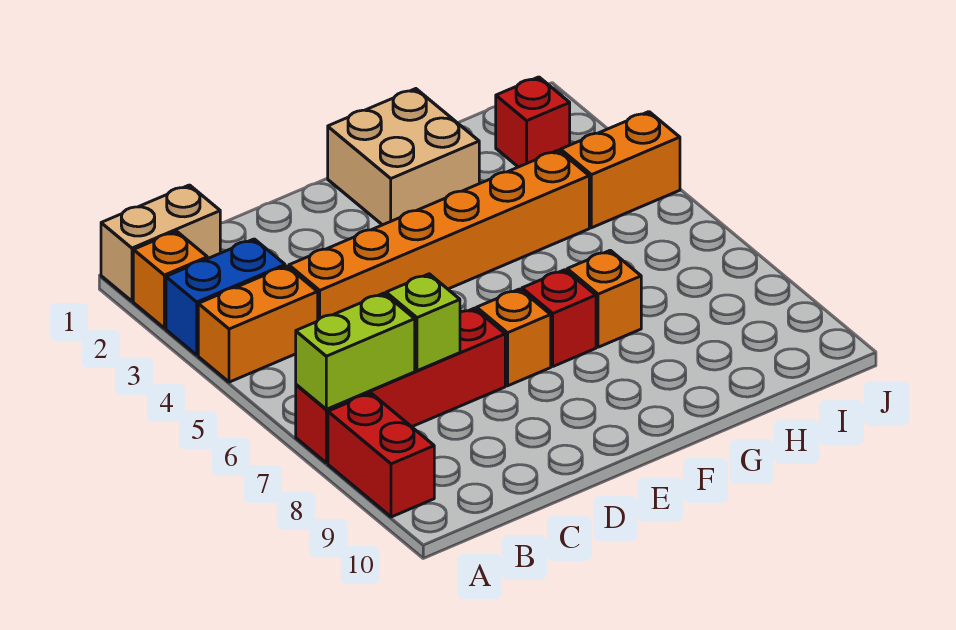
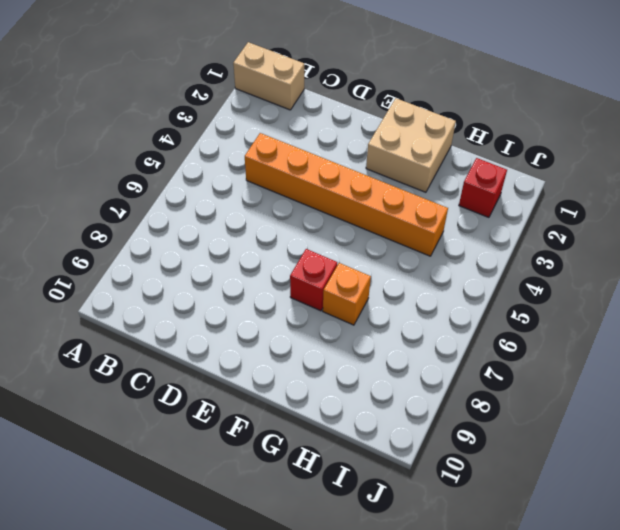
none -> orange 1x1 brick [133,231,207,328]
none -> blue 1x2 brick [166,239,285,355]
none -> orange 1x2 brick [198,266,318,382]

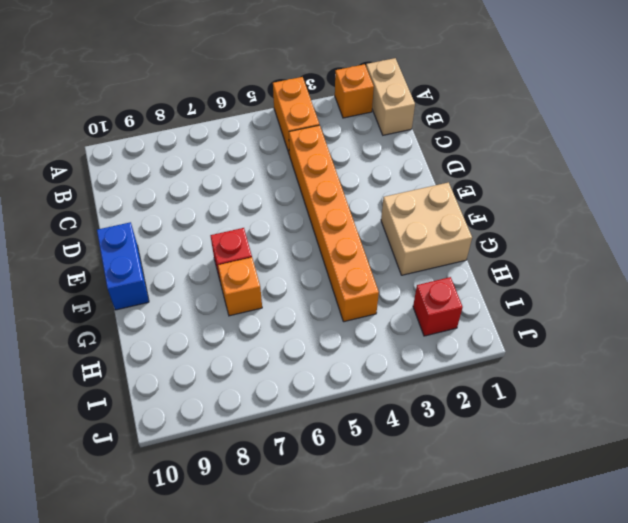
blue 1x2 brick [97,222,149,310] -> blue 1x2 brick moved to [166,239,285,355]
none -> red 1x4 brick [296,308,505,463]
none -> red 1x2 brick [328,393,434,517]
none -> orange 1x1 brick [477,289,551,386]

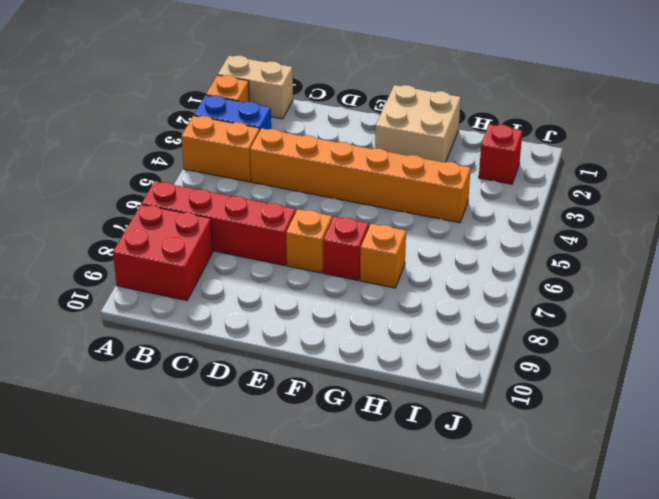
red 2x2 brick [113,204,213,300] -> red 1x2 brick [328,393,434,517]
none -> orange 1x2 brick [561,112,680,228]
none -> lime 1x2 brick [296,293,415,409]
none -> lime 1x1 brick [386,274,460,371]

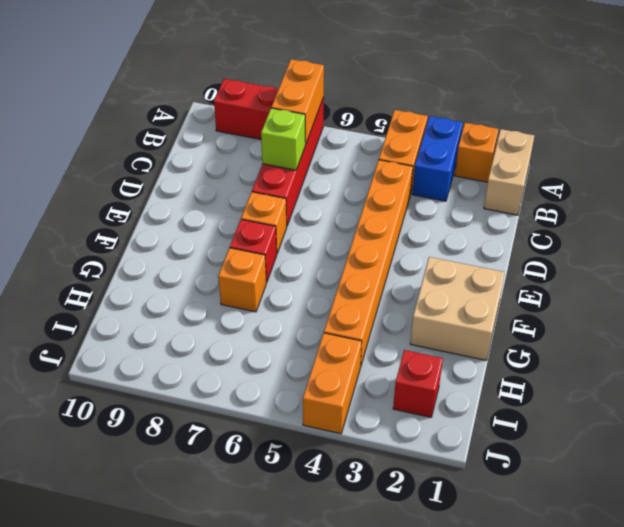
orange 1x2 brick [271,59,324,144] -> lime 1x2 brick [296,293,415,409]

